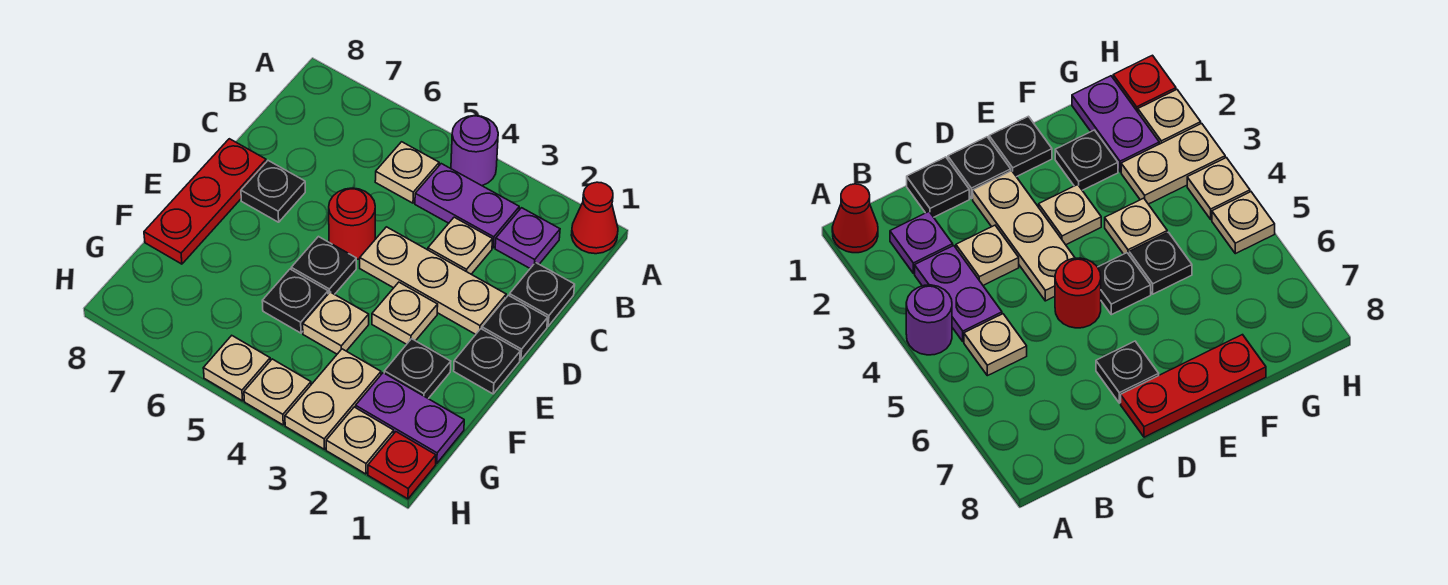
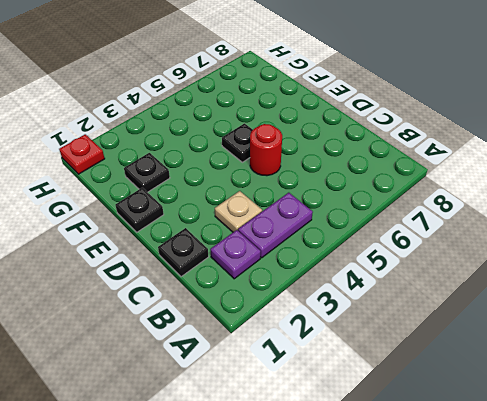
none -> red 1x1 cone [571,182,618,254]
none -> purple 1x1 round brick [451,116,498,186]
none -> tan 1x1 plate [375,142,439,203]

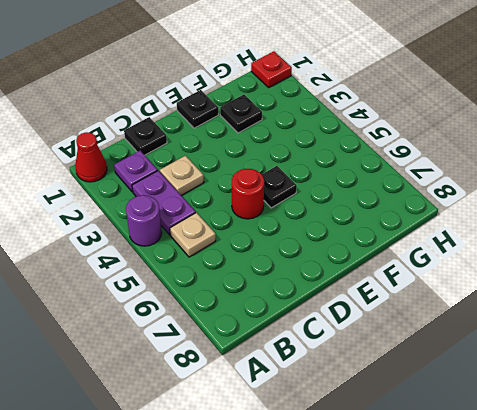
none -> black 1x1 plate [482,295,548,360]
none -> tan 1x3 plate [360,227,506,334]
none -> black 1x1 plate [241,161,305,222]

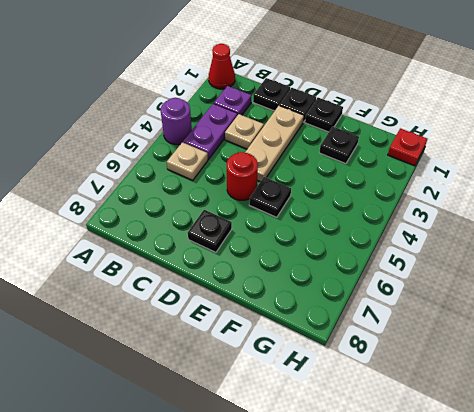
none -> red 1x3 plate [144,139,266,264]
none -> tan 1x1 plate [372,282,438,344]
none -> tan 1x1 plate [303,292,369,354]

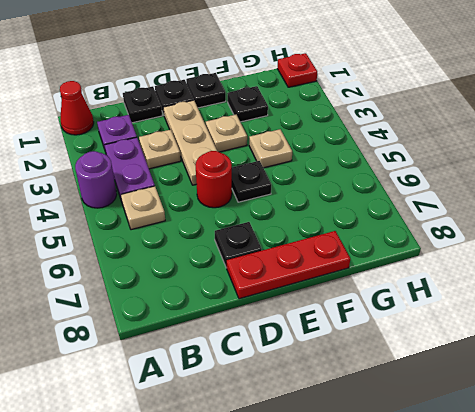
none -> black 1x1 plate [262,269,328,333]
none -> purple 1x2 plate [356,373,464,463]
none -> tan 1x2 plate [285,349,381,449]

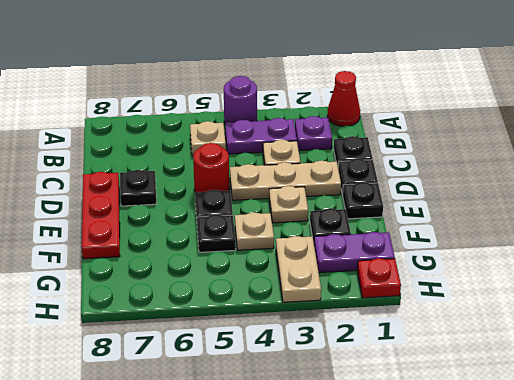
none -> tan 1x1 plate [326,407,394,474]
none -> tan 1x1 plate [244,359,311,425]
none -> tan 1x1 plate [203,336,270,401]

